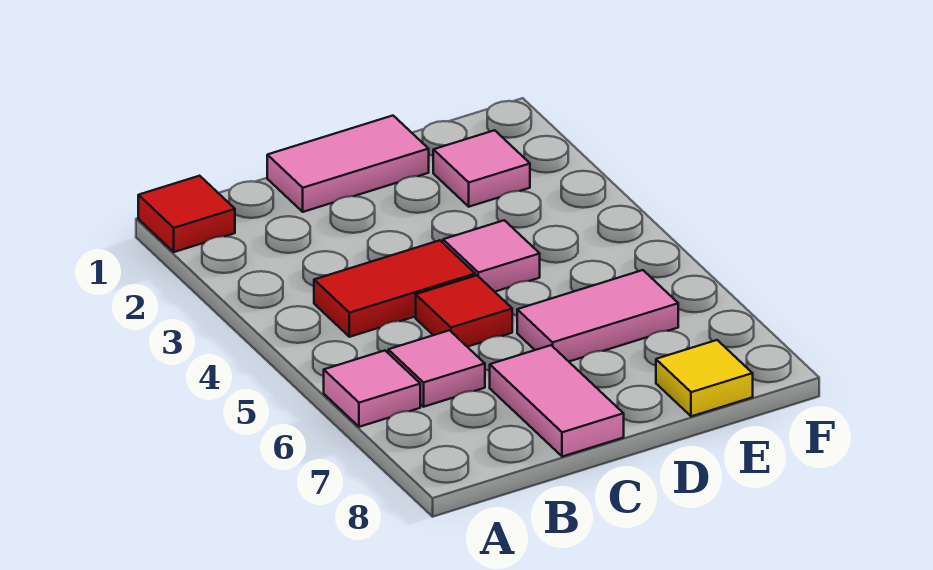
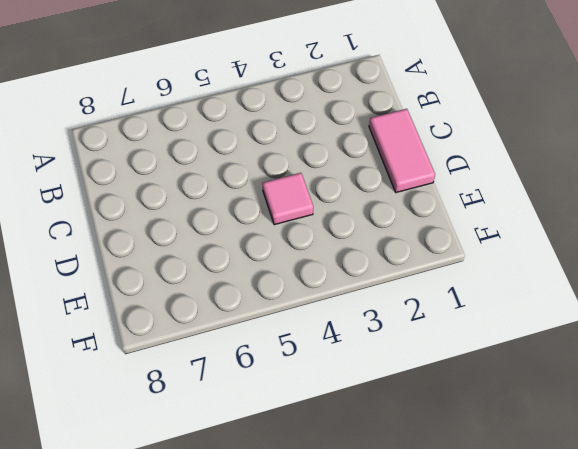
none -> red 1x1 tile [138,176,235,252]
none -> pink 1x1 tile [324,351,420,427]

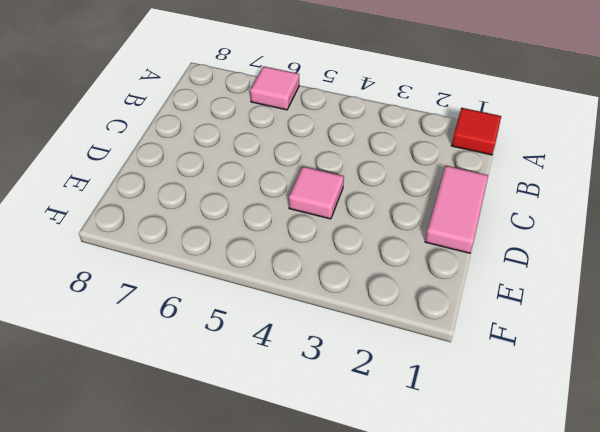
none -> red 1x2 tile [314,240,475,337]
none -> pink 1x1 tile [388,330,485,407]

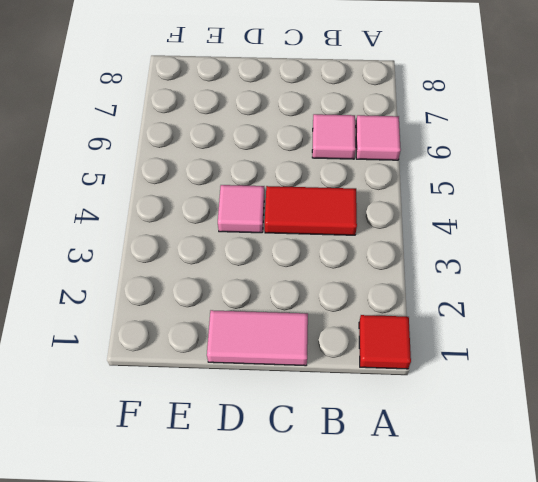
none -> red 1x1 tile [416,275,512,347]
none -> pink 1x2 tile [490,345,624,457]

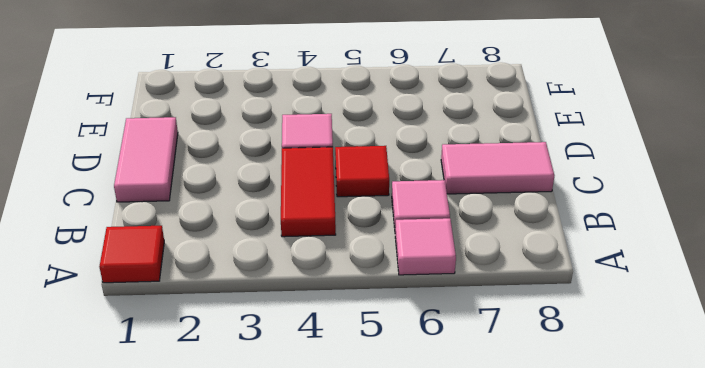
none -> pink 1x2 tile [517,270,678,361]
none -> pink 1x1 tile [433,130,530,207]

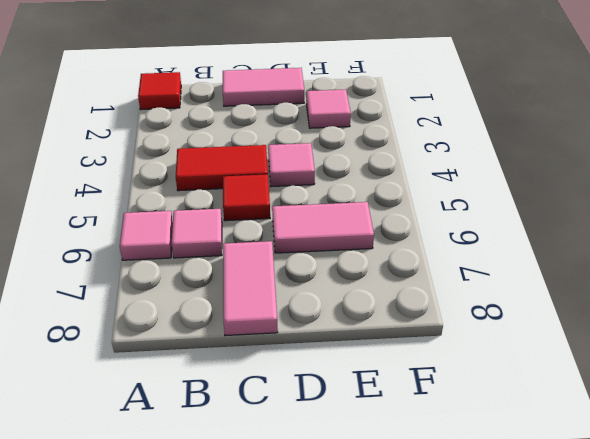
none -> yellow 1x1 tile [656,340,753,416]

